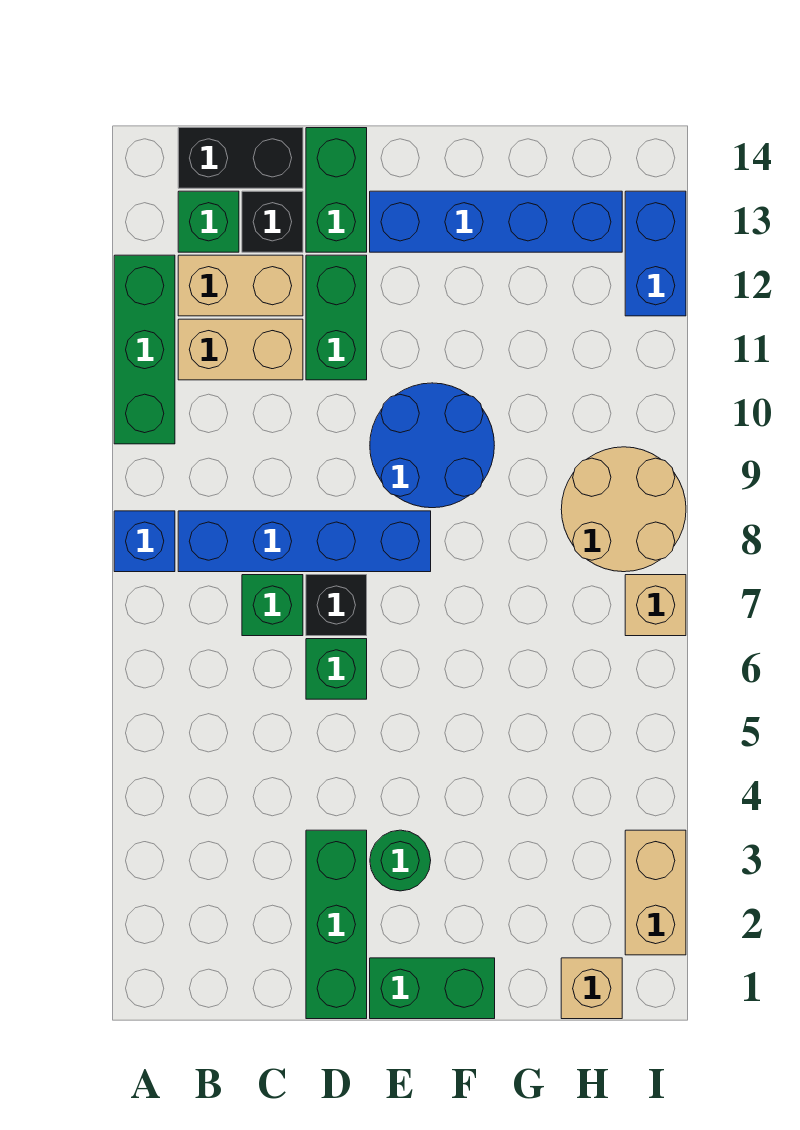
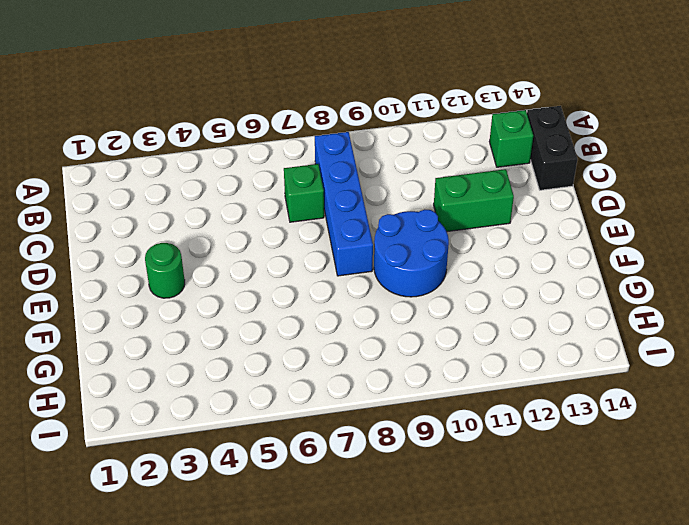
none -> blue 1x1 brick [114,511,175,572]
none -> green 1x3 brick [114,255,175,444]
none -> tan 1x2 brick [178,319,303,380]

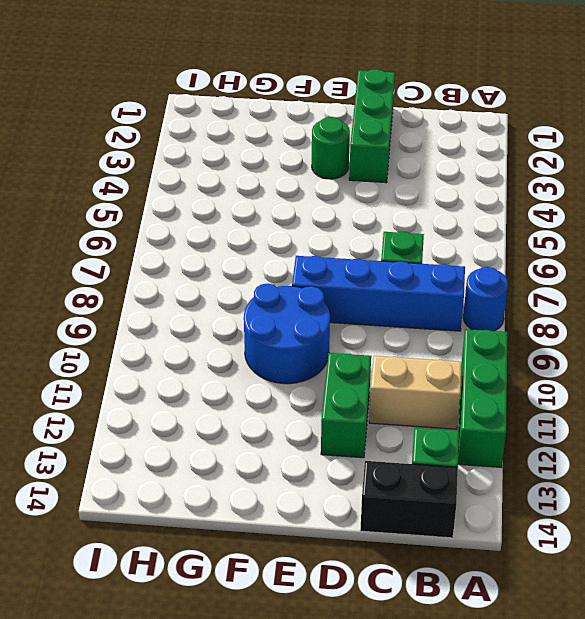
blue 1x1 round brick [463,267,508,331] -> blue 1x1 brick [114,511,175,572]
none -> tan 1x2 brick [178,255,303,316]
none -> black 1x1 brick [242,191,303,252]
none -> green 1x1 brick [306,639,367,699]

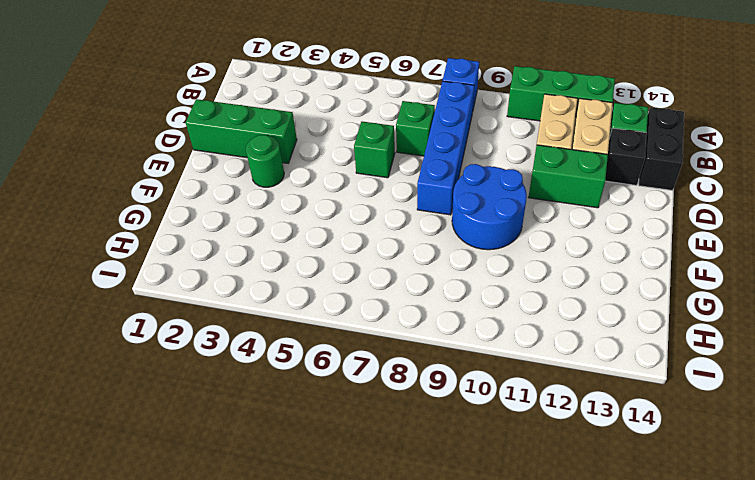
none -> black 1x1 brick [306,575,367,636]
none -> green 1x2 brick [306,128,367,252]
none -> green 1x2 brick [370,958,495,1019]

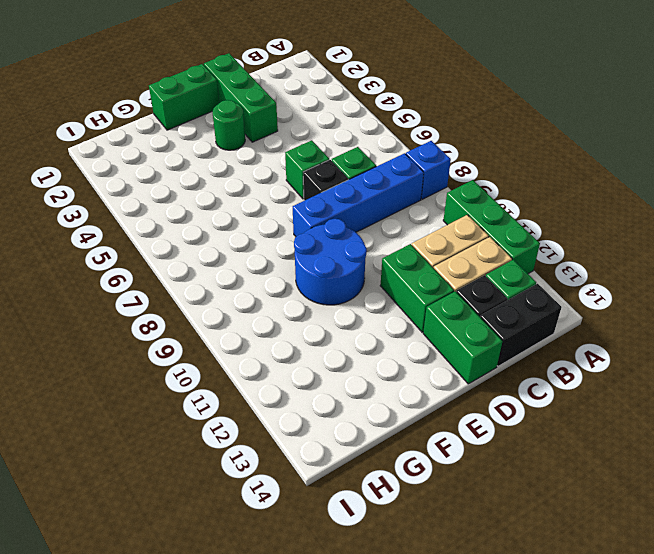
none -> blue 1x4 brick [370,191,622,252]
none -> tan 1x1 brick [561,958,622,1019]
none -> tan 2x2 round brick [561,447,686,572]

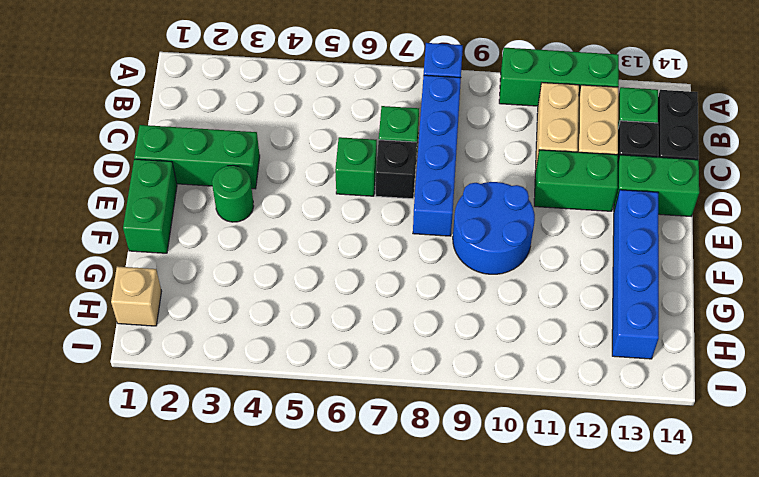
none -> tan 2x2 round brick [561,447,686,572]
none -> tan 1x2 brick [625,830,686,955]
none -> tan 1x1 brick [625,575,686,636]

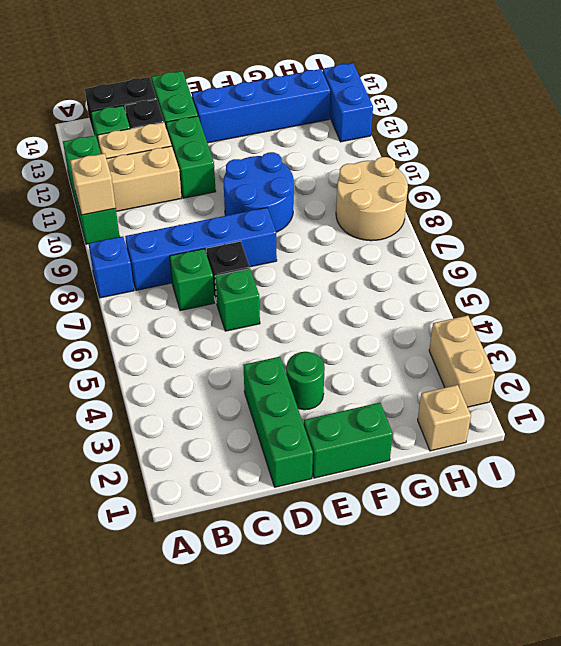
tan 1x1 brick [70,153,116,215] -> tan 1x1 brick moved to [625,575,686,636]

